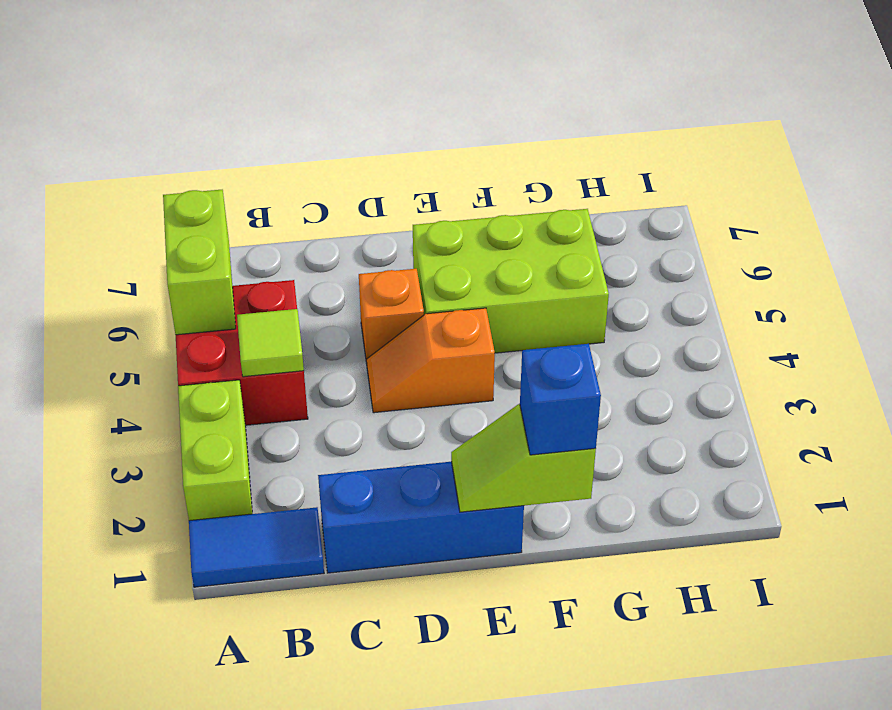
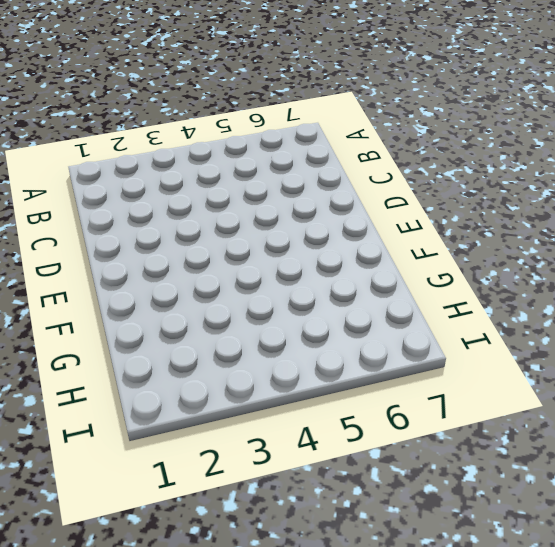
none -> blue 1x2 tile [189,507,324,587]
none -> lime 1x2 brick [178,380,252,521]

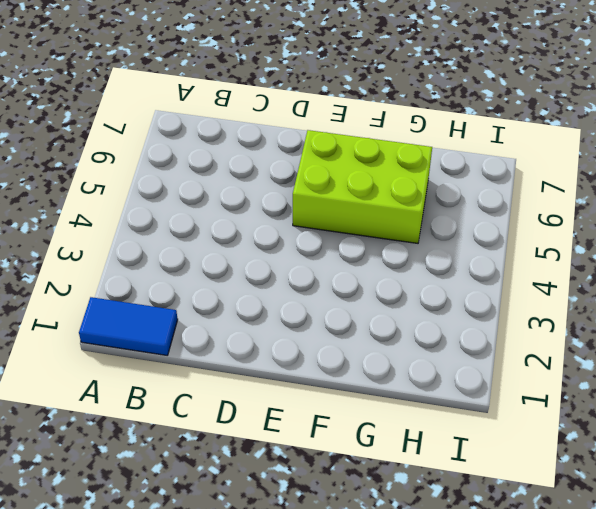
none -> lime 1x2 brick [178,380,252,521]
none -> red 2x2 brick [176,280,308,425]

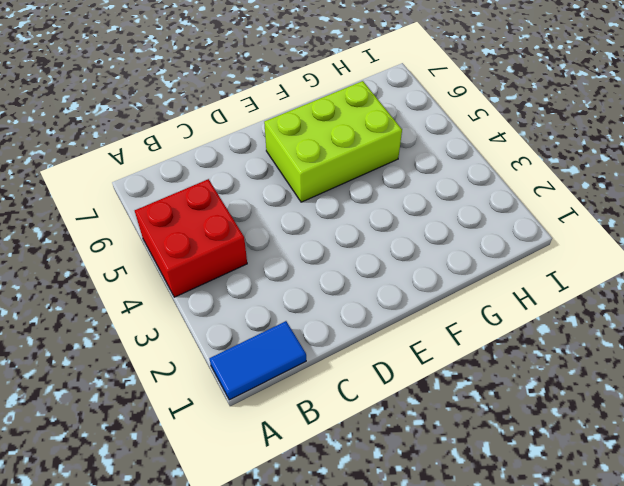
none -> lime 1x2 brick [178,380,252,521]
none -> blue 1x3 brick [318,462,524,573]

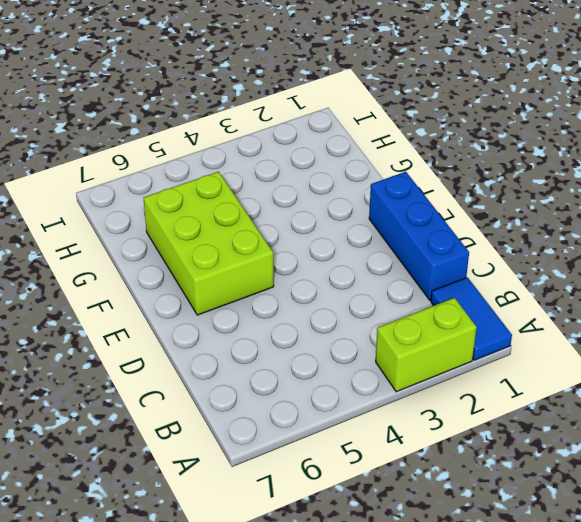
none -> red 2x2 brick [176,280,308,425]
none -> orange 1x2 slope [367,308,495,413]

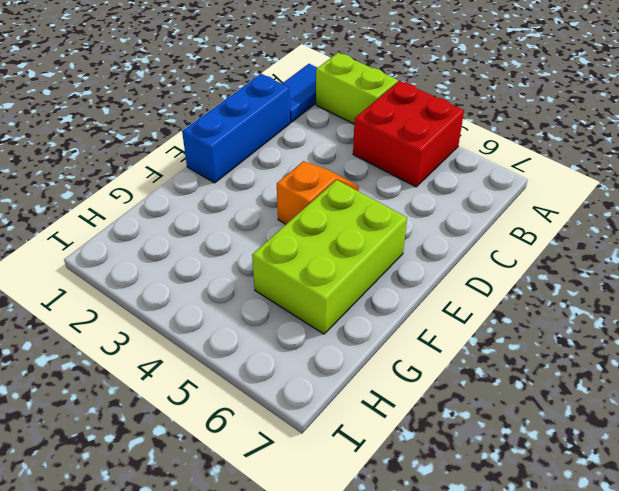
none -> orange 1x1 brick [359,269,424,363]
none -> lime 1x2 brick [163,190,236,335]

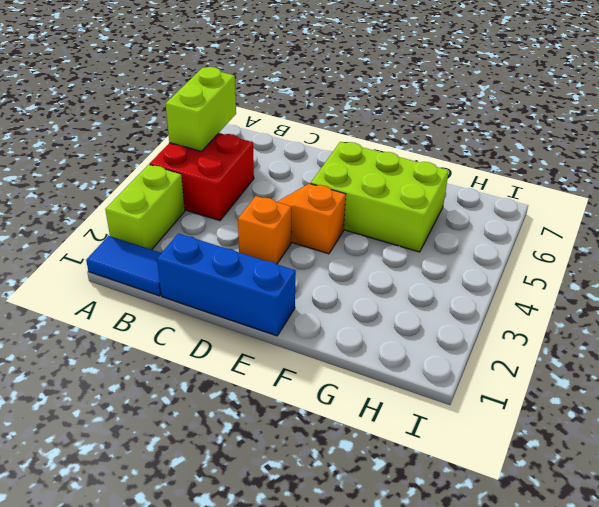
orange 1x1 brick [238,196,291,264] -> orange 1x1 brick moved to [359,269,424,363]
none -> lime 1x1 tile [237,309,304,377]
none -> lime 1x2 slope [451,404,596,512]

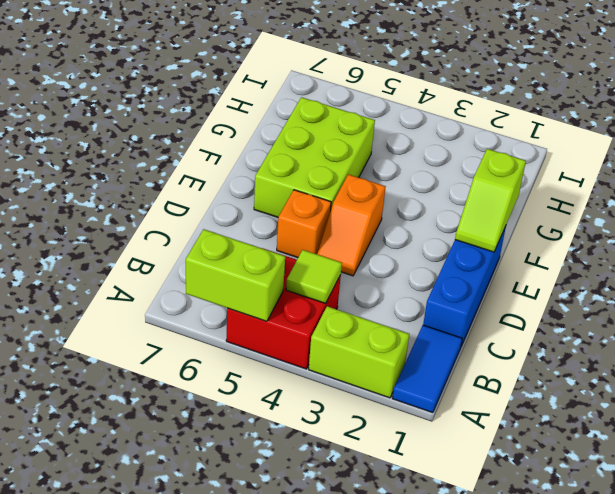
none -> blue 1x1 brick [520,344,601,455]

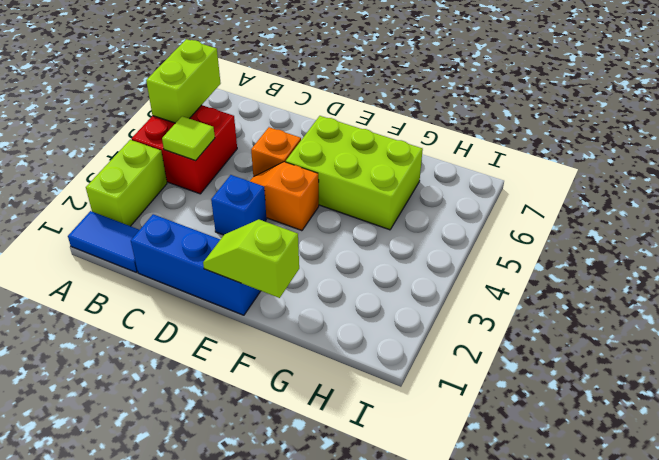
blue 1x1 brick [211,175,266,235] -> blue 1x1 brick moved to [520,344,601,455]

